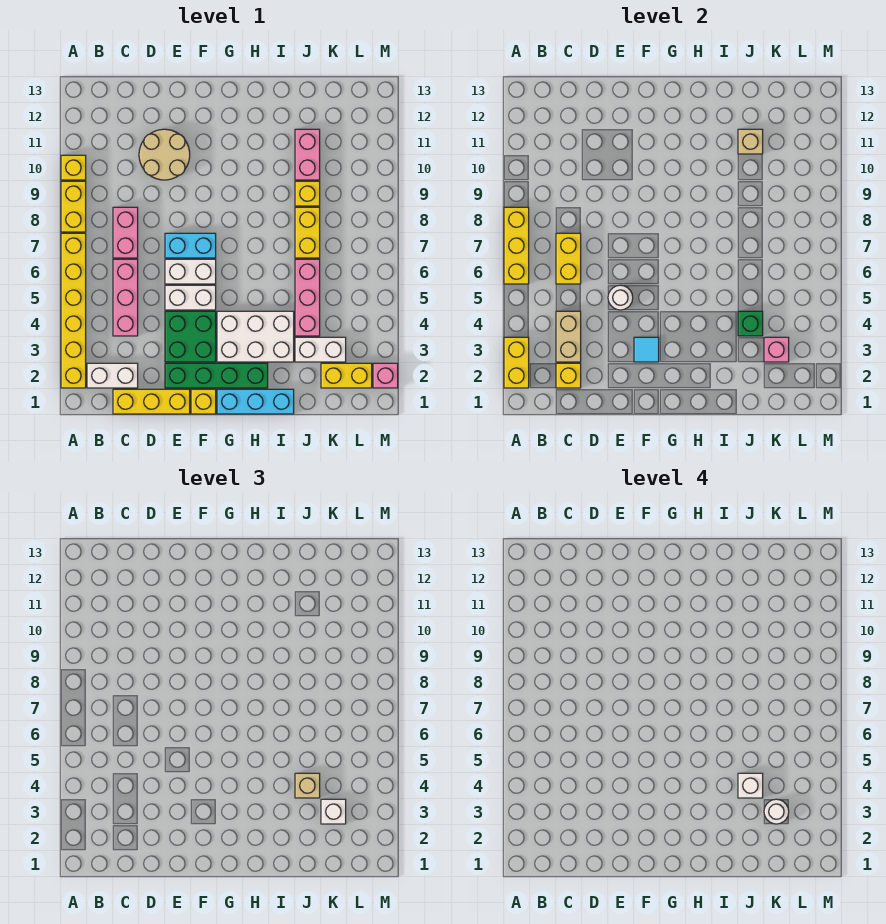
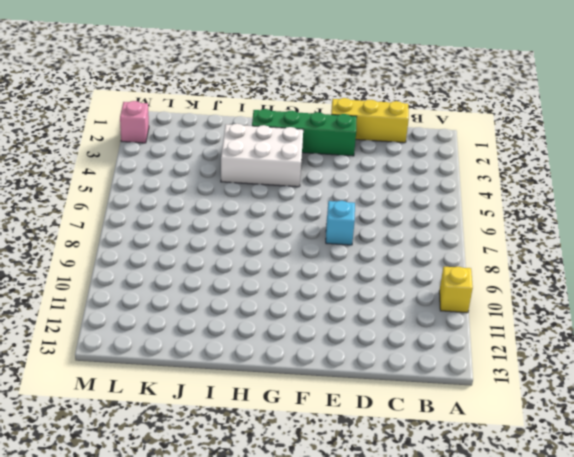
cyan 1x1 brick [326,201,355,245] -> cyan 1x2 brick [165,233,216,258]
none -> yellow 1x6 brick [61,233,86,388]
none -> yellow 1x2 brick [61,181,86,232]
none -> white 1x2 brick [87,363,138,388]
none -> pink 1x3 brick [113,259,138,336]

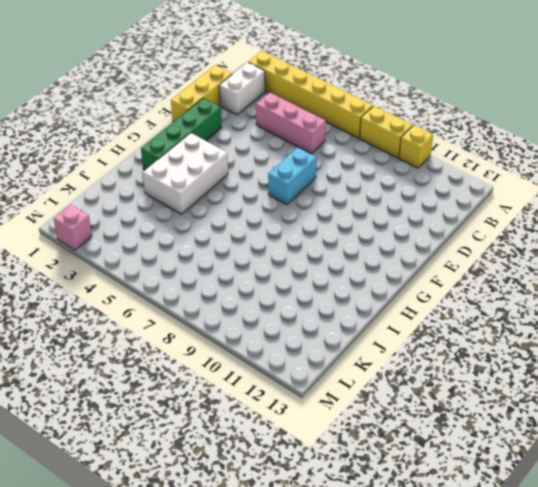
none -> pink 1x2 brick [113,207,138,258]
none -> tan 2x2 round brick [139,129,190,180]
none -> green 2x2 brick [165,311,216,362]
none -> white 1x2 brick [165,285,216,310]

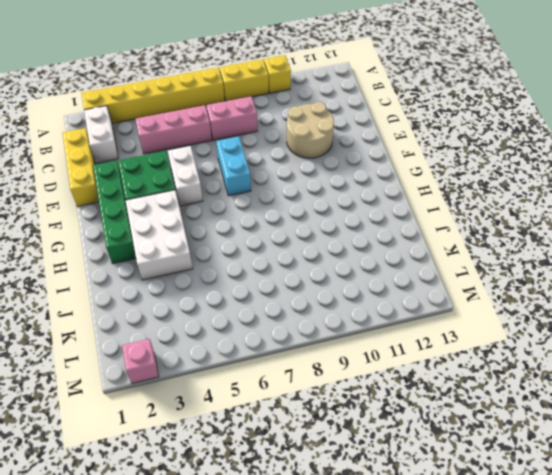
none -> white 1x2 brick [165,259,216,284]
none -> yellow 1x1 brick [191,389,216,414]
none -> cyan 1x3 brick [217,389,294,414]
none -> white 1x2 brick [295,337,346,362]

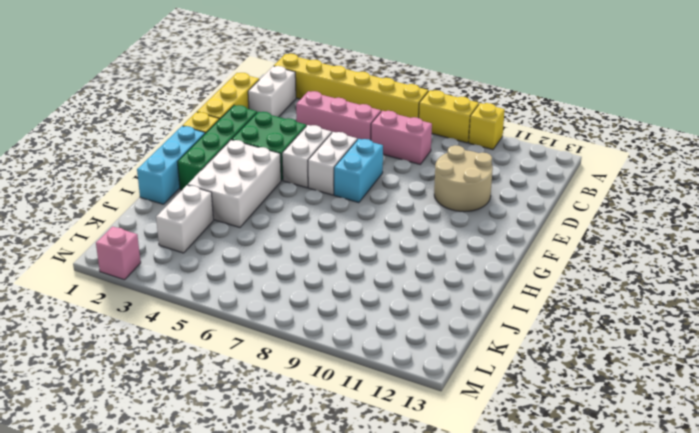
none -> pink 1x3 brick [295,259,320,336]
none -> yellow 1x2 brick [295,207,320,258]
none -> yellow 1x1 brick [295,181,320,206]
none -> pink 1x2 brick [295,129,320,180]

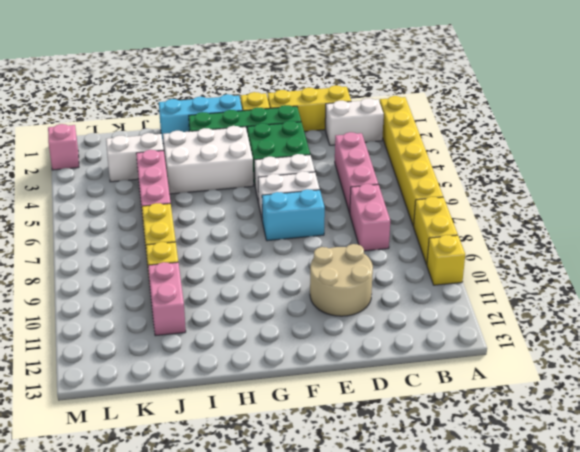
none -> yellow 1x2 brick [321,363,372,388]
none -> yellow 1x2 brick [504,337,529,388]
none -> yellow 1x3 brick [504,207,529,284]
none -> yellow 1x1 brick [556,363,581,388]

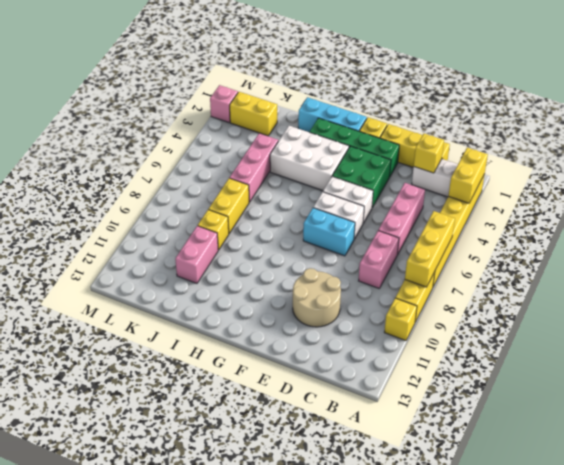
none -> white 1x2 brick [295,337,346,362]
none -> tan 1x2 brick [556,311,581,362]
none -> yellow 1x2 brick [556,233,581,284]
none -> white 1x1 round brick [608,285,633,310]

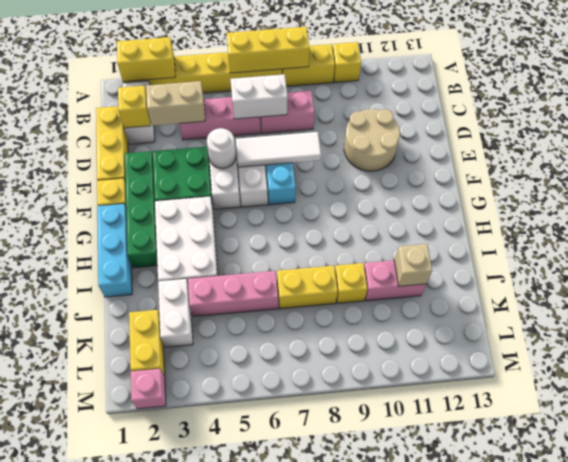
white 1x2 brick [231,74,288,119] -> yellow 1x2 brick [556,233,581,284]
white 1x3 tile [236,132,321,167] -> none
none -> cyan 1x1 tile [634,337,659,362]
none -> green 1x1 brick [738,311,763,336]
none -> pink 1x1 brick [764,337,789,362]
none -> tan 1x1 brick [295,773,320,798]

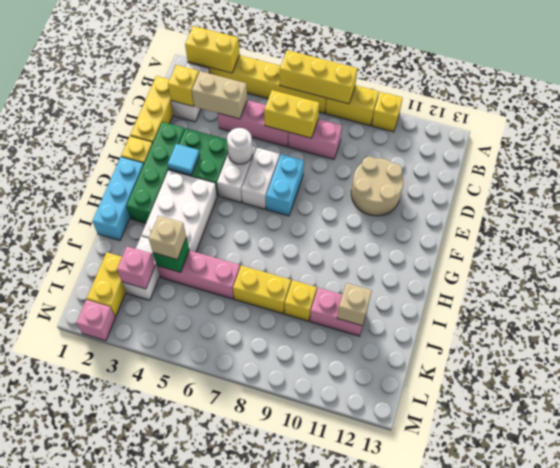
none -> white 1x1 brick [321,799,346,824]
none -> white 1x1 brick [738,773,763,798]
none -> white 1x1 round brick [764,799,789,824]

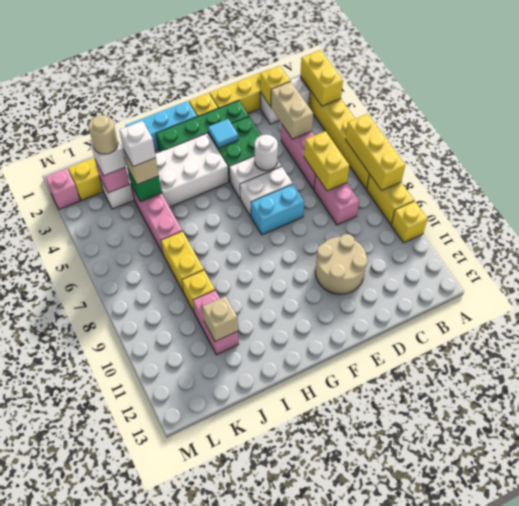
tan 1x1 round brick [88,115,118,154] -> white 1x1 round brick [764,799,789,824]

